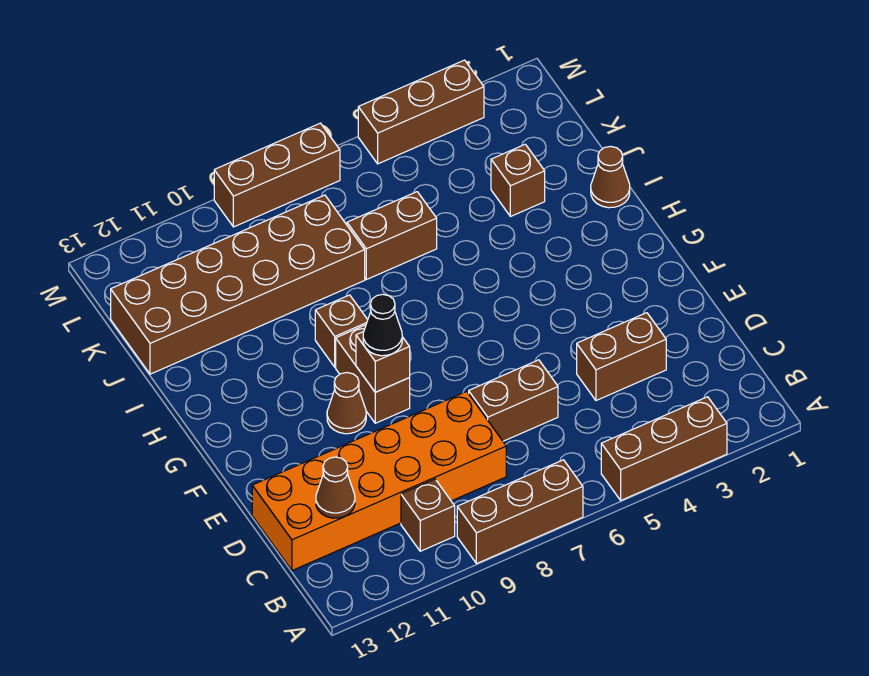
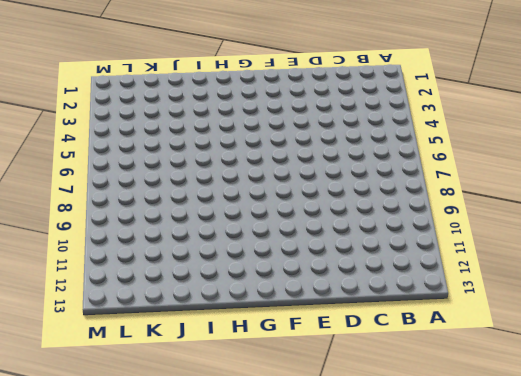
none -> brown 1x3 brick [601,397,727,500]
none -> brown 1x3 brick [457,460,583,564]
none -> brown 1x1 brick [401,479,455,551]

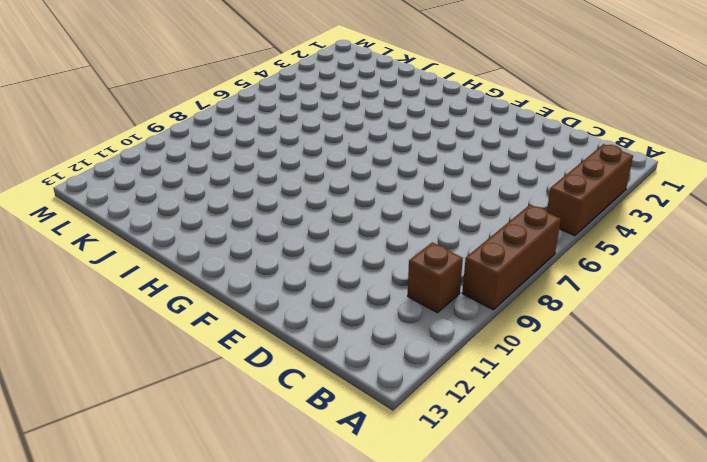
none -> orange 2x6 brick [252,391,506,570]
none -> brown 1x2 brick [577,313,666,401]
none -> brown 1x2 brick [469,360,558,441]

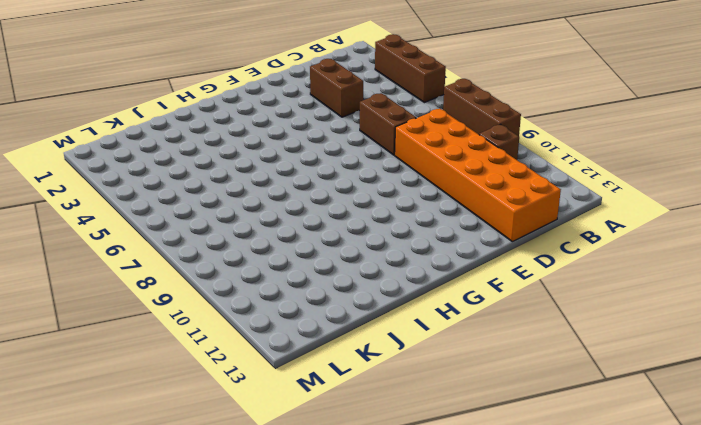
none -> brown 1x2 brick [336,325,410,423]
none -> brown 1x1 cone [327,373,366,434]
none -> brown 1x1 brick [315,295,368,367]

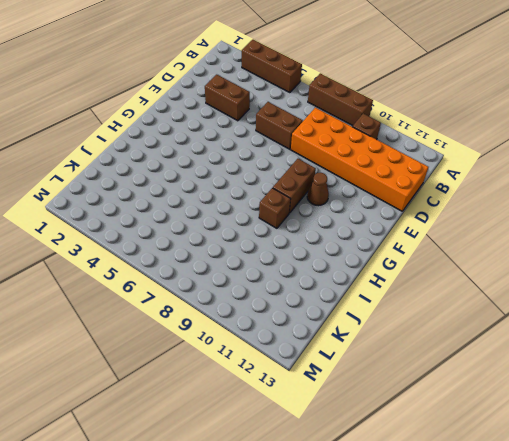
none -> brown 1x1 cone [591,146,630,208]
none -> brown 1x1 brick [491,144,545,217]
none -> brown 1x2 brick [347,192,437,280]

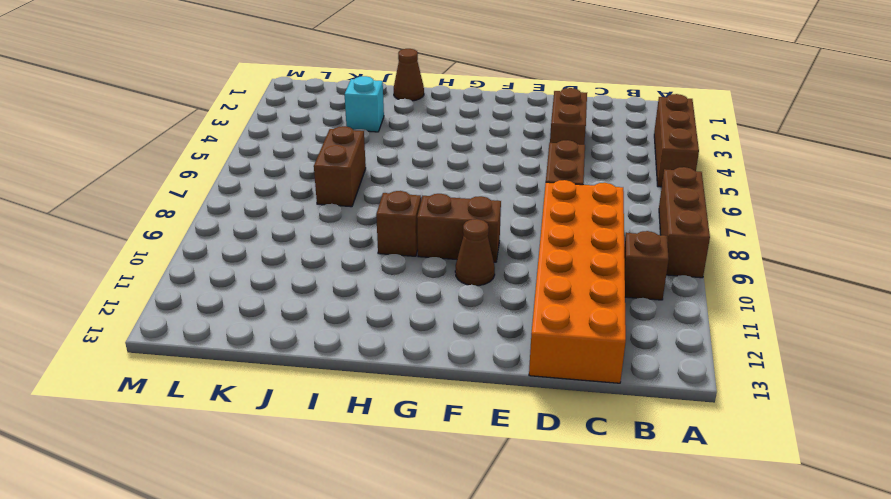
cyan 1x1 brick [345,76,384,132] -> brown 1x1 brick [491,144,545,217]
none -> brown 2x6 brick [111,195,365,374]
none -> brown 1x3 brick [358,60,484,164]
none -> brown 1x3 brick [214,123,340,227]

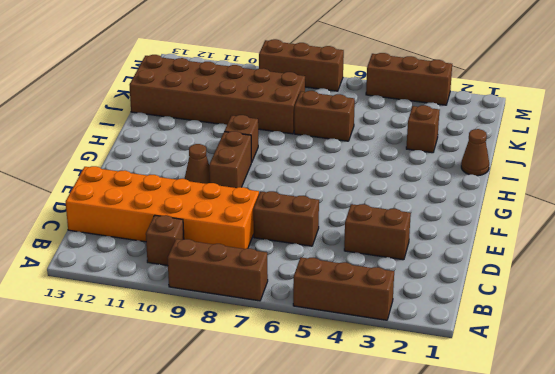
none -> brown 1x1 cone [316,457,355,518]
none -> brown 1x1 brick [356,332,410,392]
none -> black 1x1 cone [363,294,402,356]

